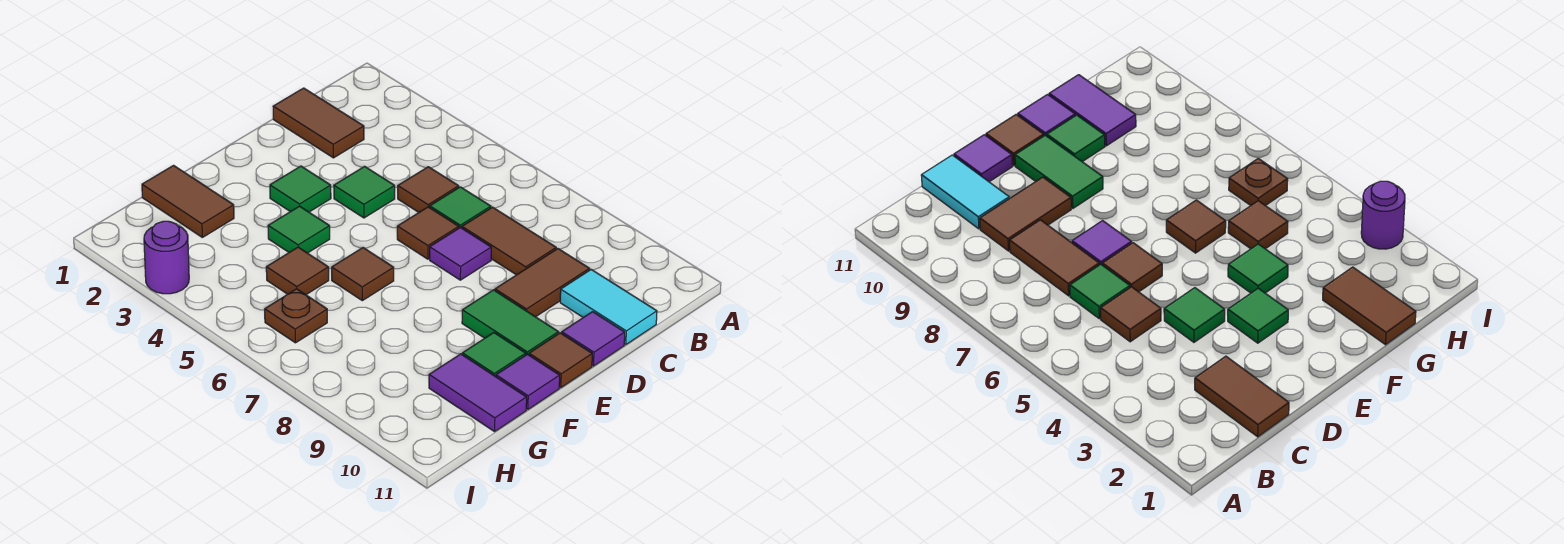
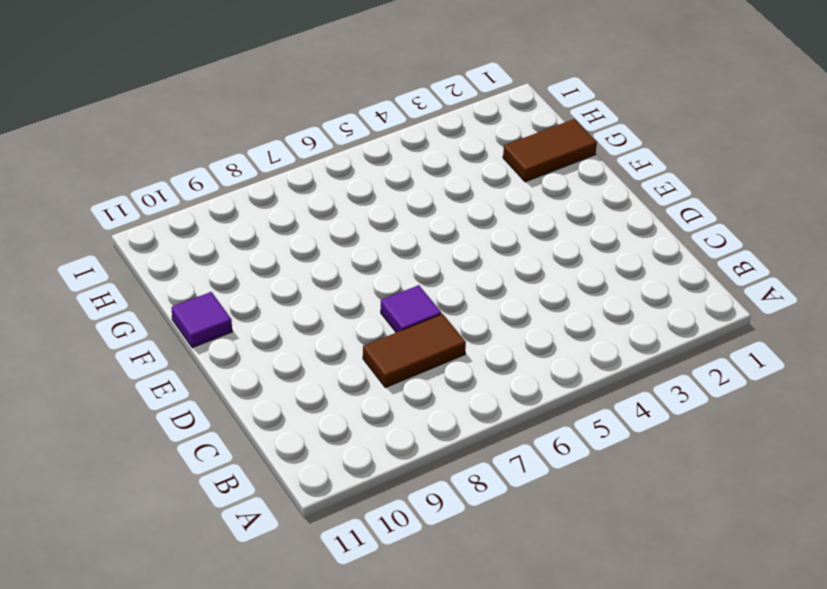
none -> brown 1x2 tile [273,88,364,158]
none -> brown 1x1 tile [398,167,459,212]
none -> green 1x1 tile [430,187,491,228]

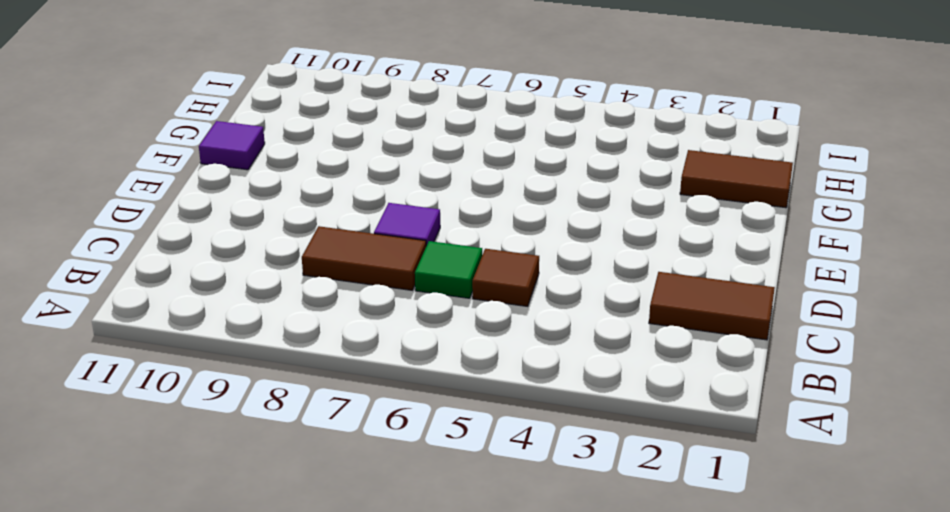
none -> brown 1x2 tile [495,249,590,317]
none -> cyan 1x2 tile [560,270,657,345]
none -> green 1x1 tile [334,166,395,218]

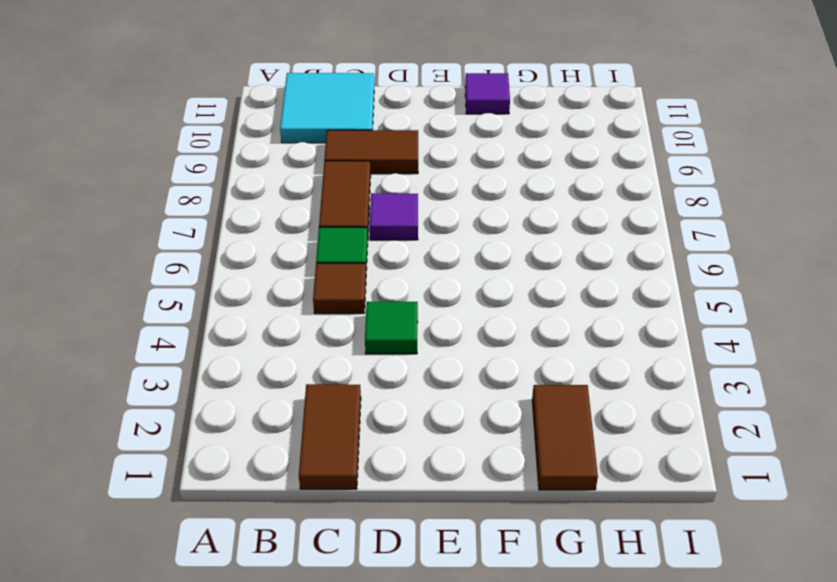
cyan 2x2 tile [280,73,374,143] -> cyan 1x2 tile [560,270,657,345]
none -> brown 1x1 tile [397,207,459,259]
none -> purple 1x1 tile [562,312,625,366]
none -> green 1x1 tile [270,166,331,212]

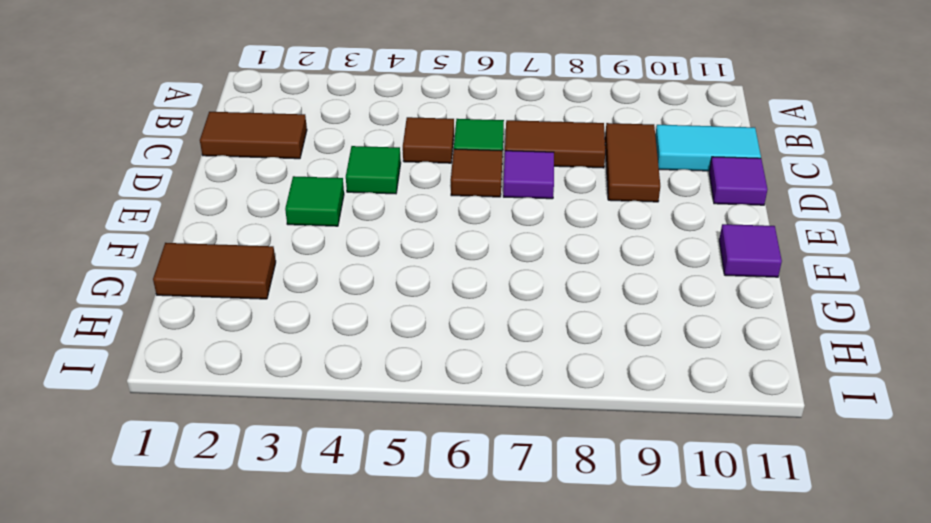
none -> green 1x2 tile [462,290,559,355]
none -> brown 1x1 tile [529,333,592,388]
none -> green 1x1 tile [268,206,330,253]

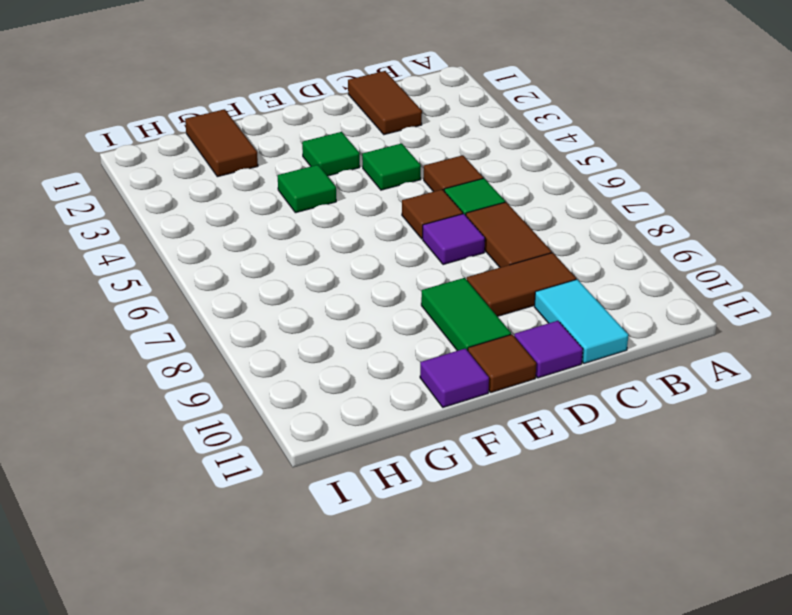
none -> brown 1x1 tile [332,248,394,301]
none -> green 1x1 tile [462,333,526,377]
none -> brown 1x1 tile [266,247,329,295]

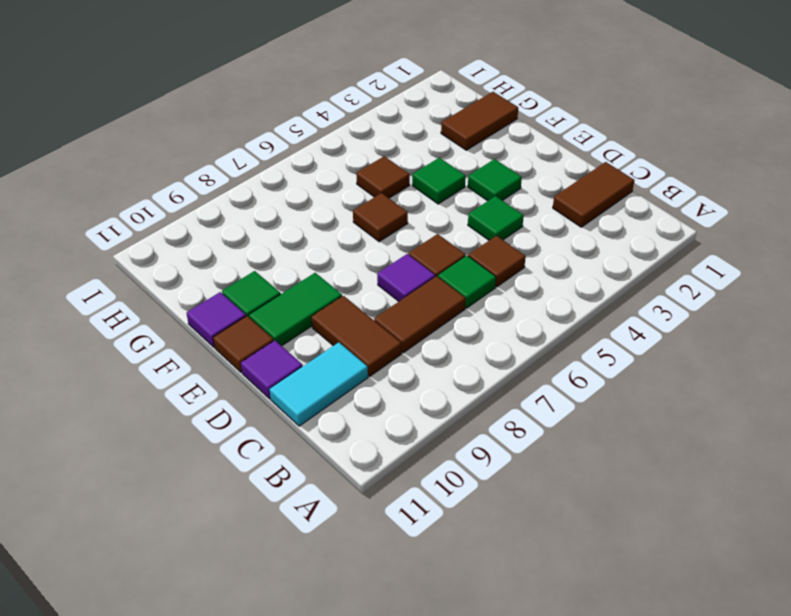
none -> purple 1x2 tile [429,354,527,432]
none -> brown 1x1 plate [265,289,327,343]
none -> purple 1x1 round brick [144,221,189,294]

